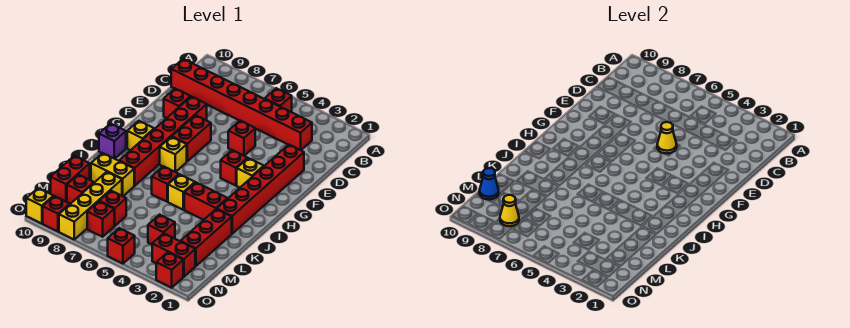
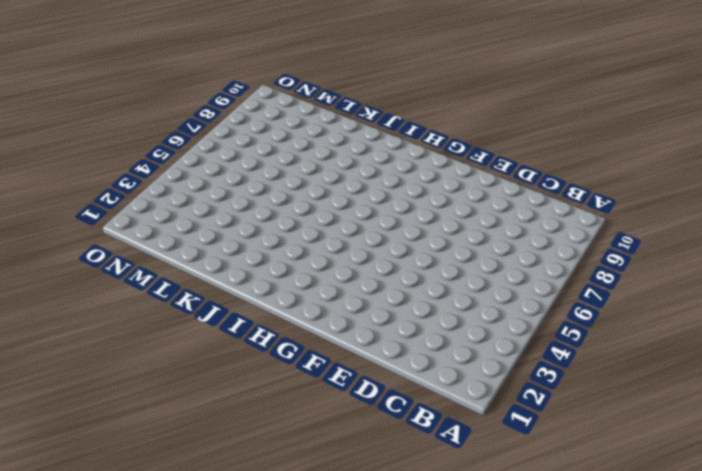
none -> red 1x1 brick [265,88,292,112]
none -> red 1x8 brick [171,59,312,150]
none -> red 1x6 brick [217,145,304,234]
none -> red 1x1 brick [228,121,255,156]

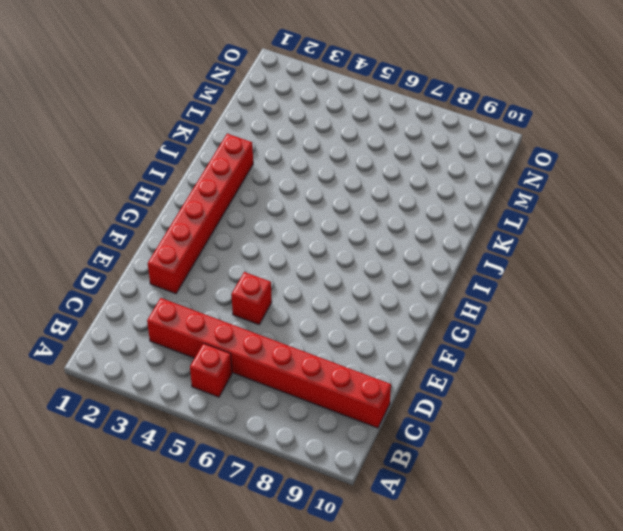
none -> red 1x6 brick [120,96,207,186]
none -> red 1x1 brick [164,89,190,118]
none -> red 1x2 brick [172,115,211,161]
none -> yellow 1x1 brick [237,158,264,187]

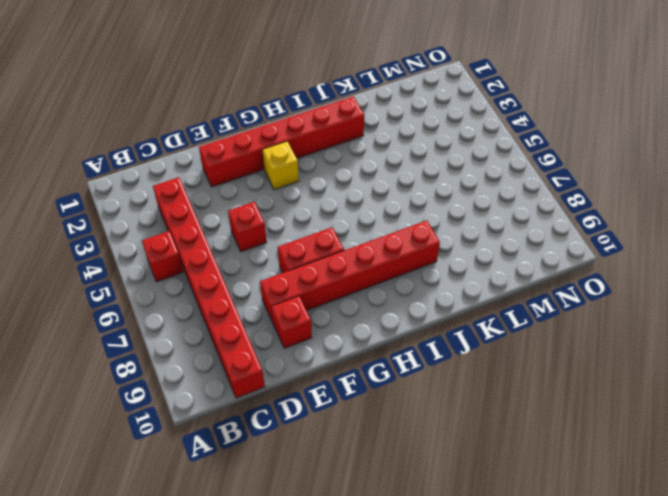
none -> red 1x1 brick [221,150,247,186]
none -> yellow 1x1 brick [160,137,187,172]
none -> yellow 1x1 brick [127,121,154,150]
none -> purple 1x1 brick [99,124,126,159]

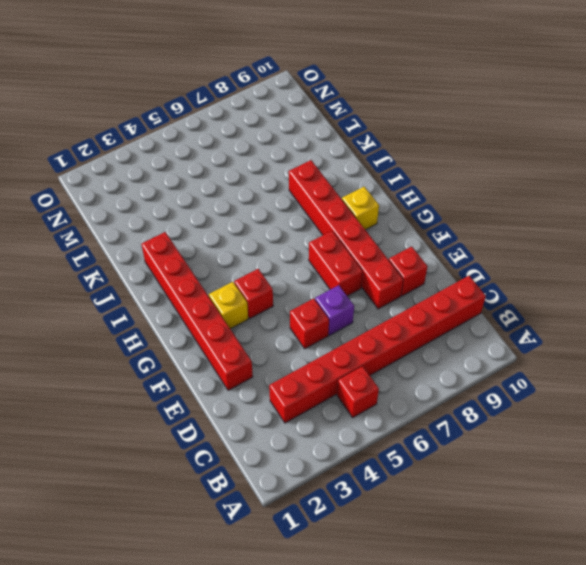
purple 1x1 brick [315,285,354,335] -> purple 1x1 brick moved to [99,124,126,159]
none -> yellow 1x1 brick [160,137,187,172]
none -> red 1x2 brick [184,182,227,220]
none -> yellow 1x1 brick [168,174,195,210]
none -> red 1x1 brick [152,166,179,202]

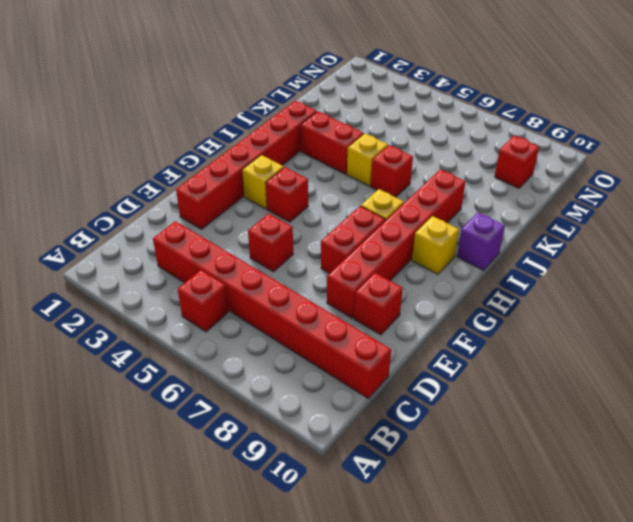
none -> red 1x3 brick [180,209,232,266]
none -> yellow 1x2 brick [91,153,134,196]
none -> yellow 1x4 brick [59,172,122,240]
none -> red 1x2 brick [51,156,90,202]

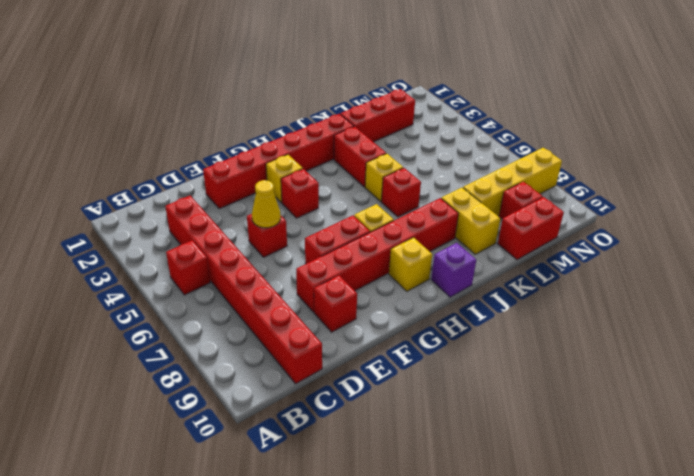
none -> red 1x1 brick [148,215,175,244]
none -> red 1x1 brick [99,191,126,226]
none -> red 1x2 brick [152,233,195,277]
none -> red 1x1 brick [87,201,114,237]

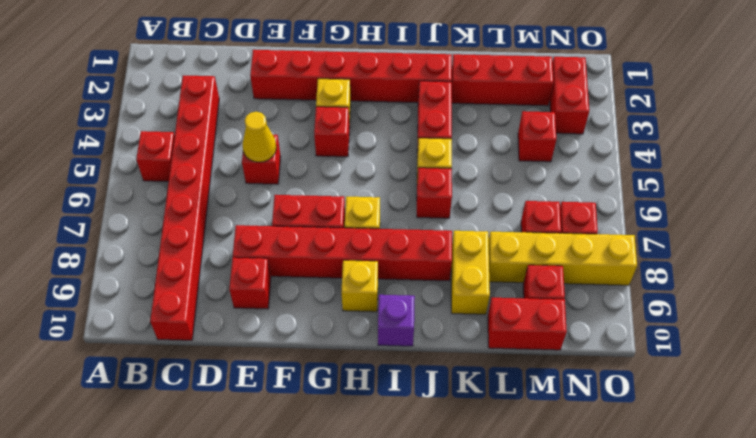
none -> red 1x1 brick [156,252,183,288]
none -> red 1x1 brick [108,228,135,264]
none -> red 1x1 brick [43,196,70,231]
none -> yellow 1x1 brick [26,188,53,224]

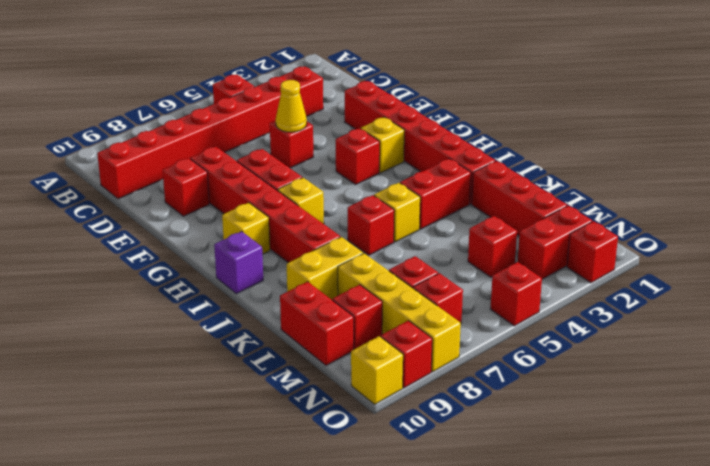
none -> blue 1x1 cone [479,168,499,200]
none -> yellow 1x1 cone [500,195,519,226]

